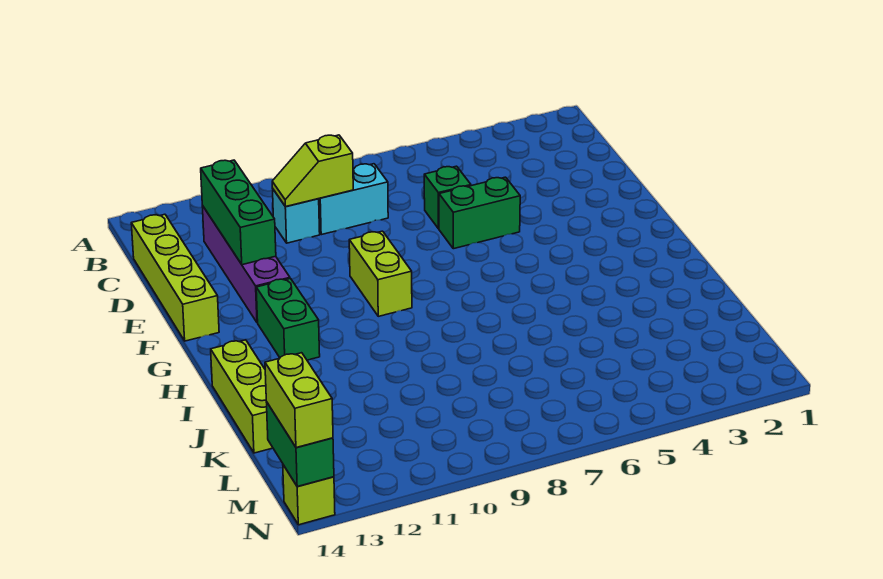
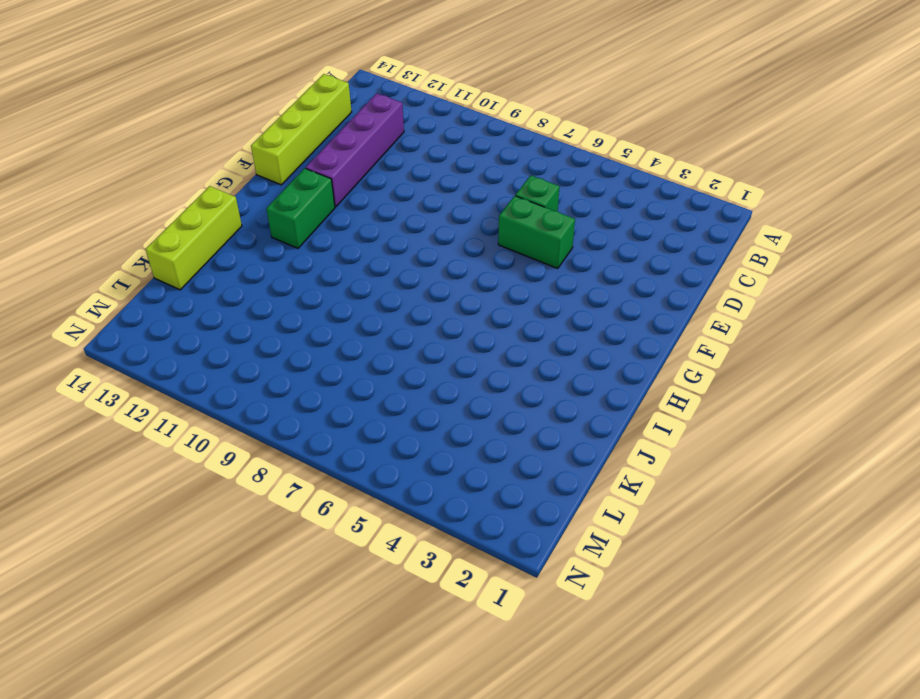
none -> cyan 1x2 brick [319,164,388,235]
none -> cyan 1x1 brick [273,190,320,243]
none -> lime 1x2 brick [349,231,412,316]

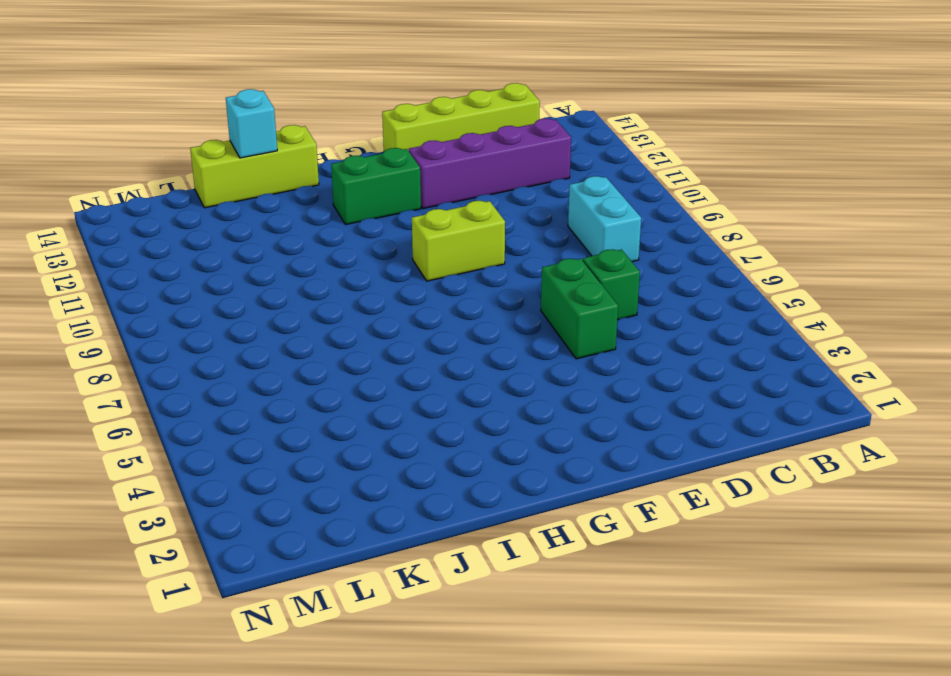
cyan 1x1 brick [226,89,277,158] -> cyan 1x1 brick moved to [273,190,320,243]
none -> lime 1x1 brick [283,465,335,525]
none -> lime 1x2 slope [272,135,353,207]
none -> green 1x3 brick [201,160,276,265]

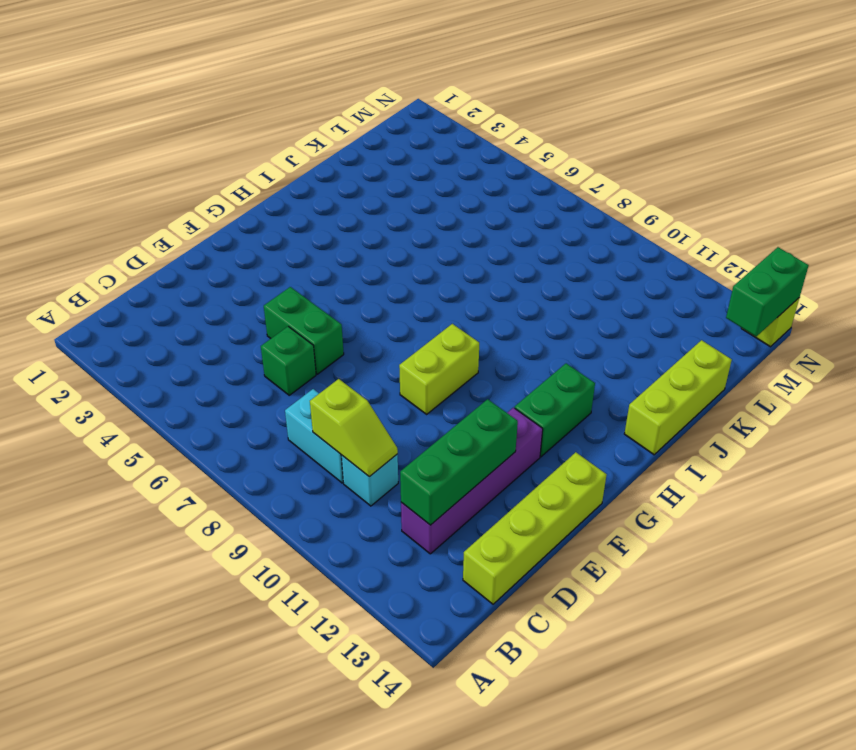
none -> lime 1x2 brick [265,353,333,448]

